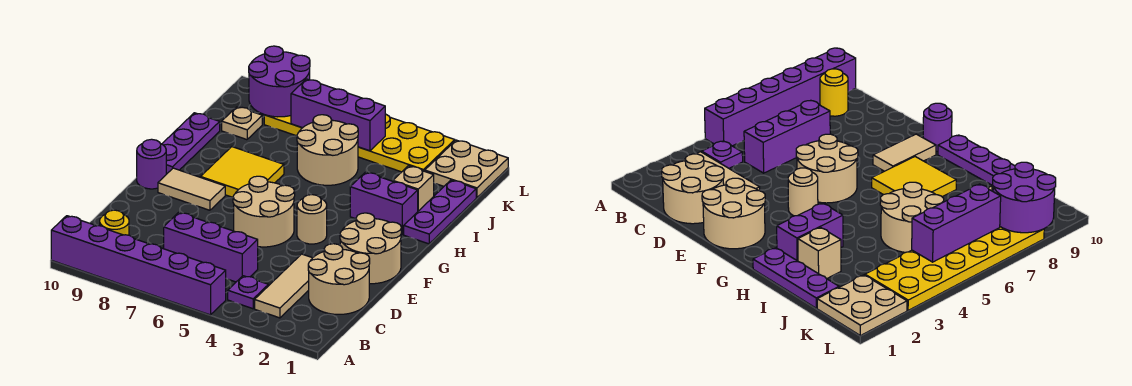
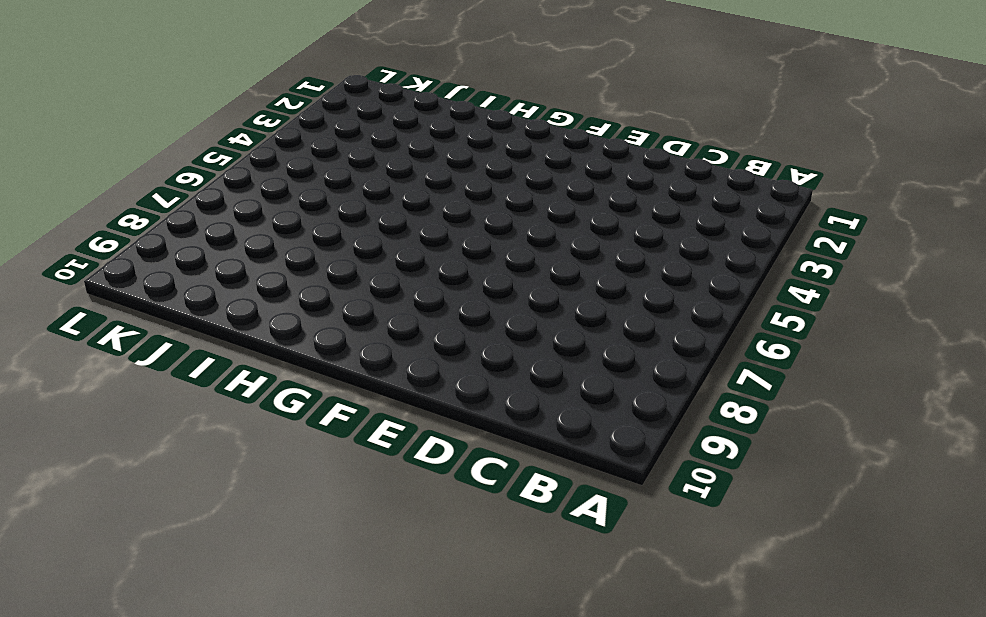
none -> purple 1x6 brick [51,216,226,315]
none -> tan 1x3 tile [255,254,312,318]
none -> purple 1x1 plate [228,276,268,309]

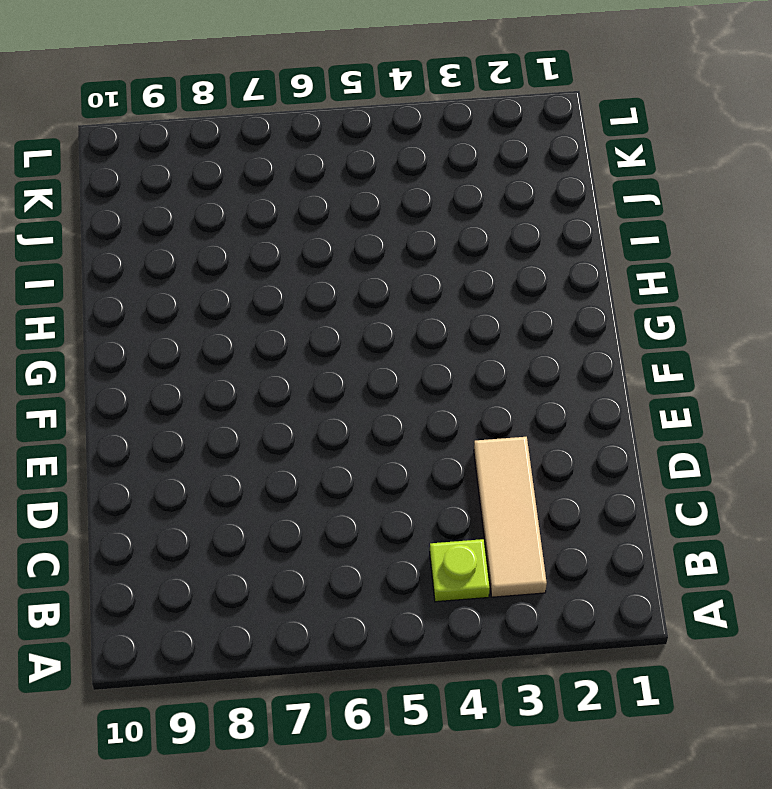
lime 1x1 plate [430,539,490,602] -> purple 1x1 plate [228,276,268,309]
none -> purple 1x6 brick [51,216,226,315]
none -> yellow 1x1 round brick [100,210,129,235]
none -> tan 2x2 round brick [308,244,370,314]

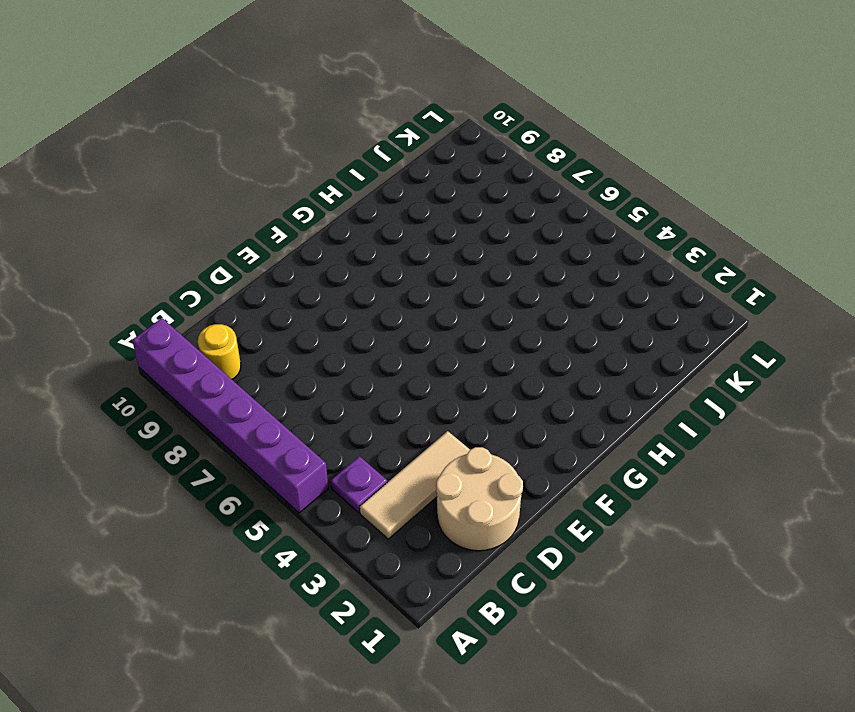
none -> purple 1x3 brick [164,212,258,282]
none -> tan 2x2 round brick [340,213,401,284]
none -> tan 2x2 round brick [233,176,295,247]

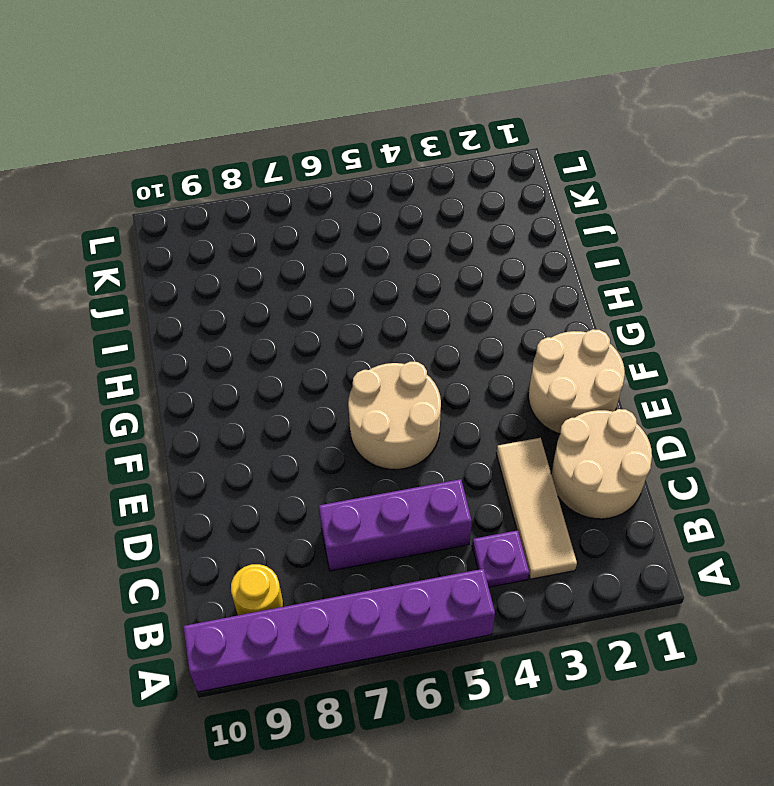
none -> tan 1x1 round brick [297,195,327,244]
none -> tan 1x2 tile [158,168,225,210]
none -> purple 1x1 round brick [137,139,166,189]

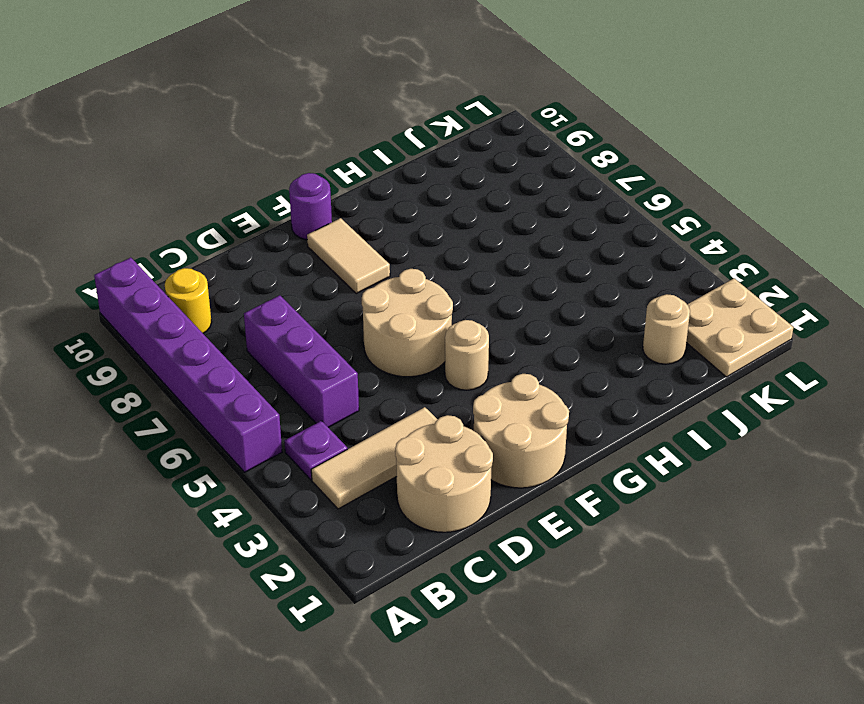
tan 1x1 round brick [643,294,690,364] -> none
none -> yellow 2x2 tile [201,147,284,197]
none -> purple 1x3 plate [162,113,220,174]
none -> purple 1x3 plate [404,180,476,244]

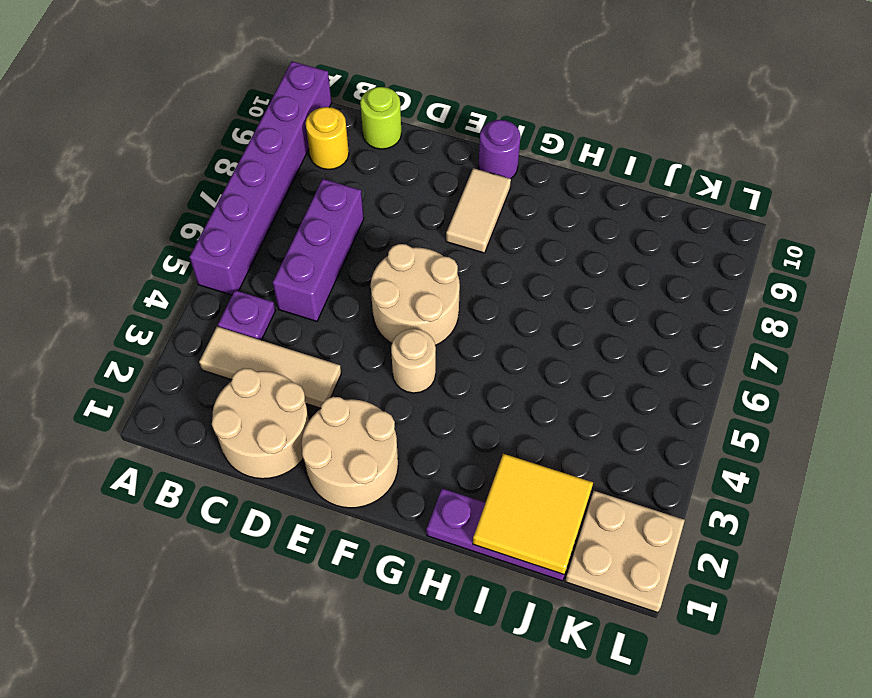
lime 1x1 round brick [360,87,401,149] -> none
yellow 2x2 tile [473,454,593,575] -> yellow 2x2 tile moved to [201,147,284,197]
none -> purple 1x3 plate [162,113,220,174]
none -> purple 1x2 brick [350,172,418,235]
none -> tan 1x1 brick [393,166,434,211]

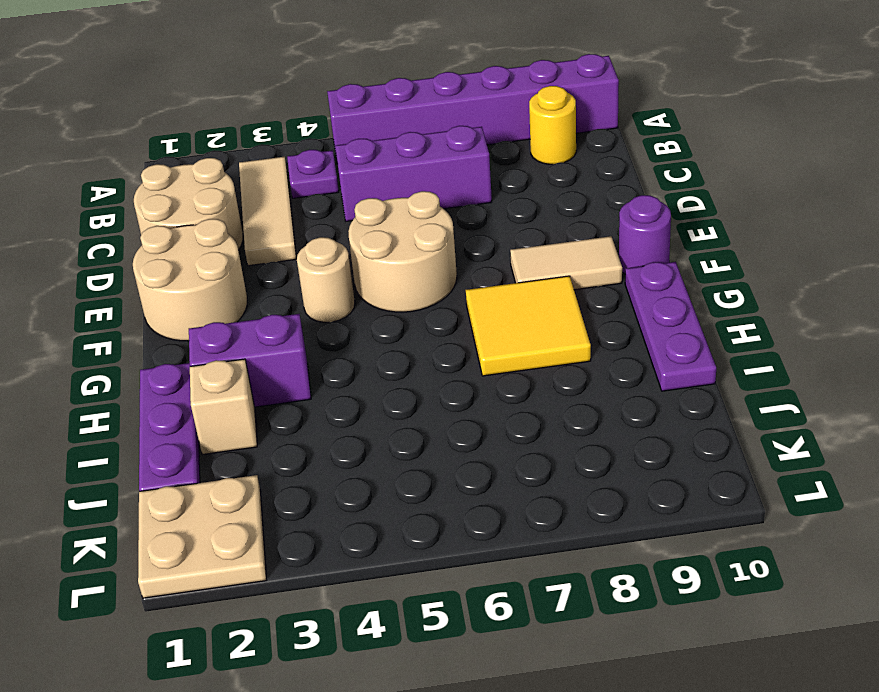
none -> tan 2x2 round brick [297,115,358,185]
none -> tan 1x1 plate [222,107,262,140]
none -> yellow 2x6 plate [264,114,455,172]

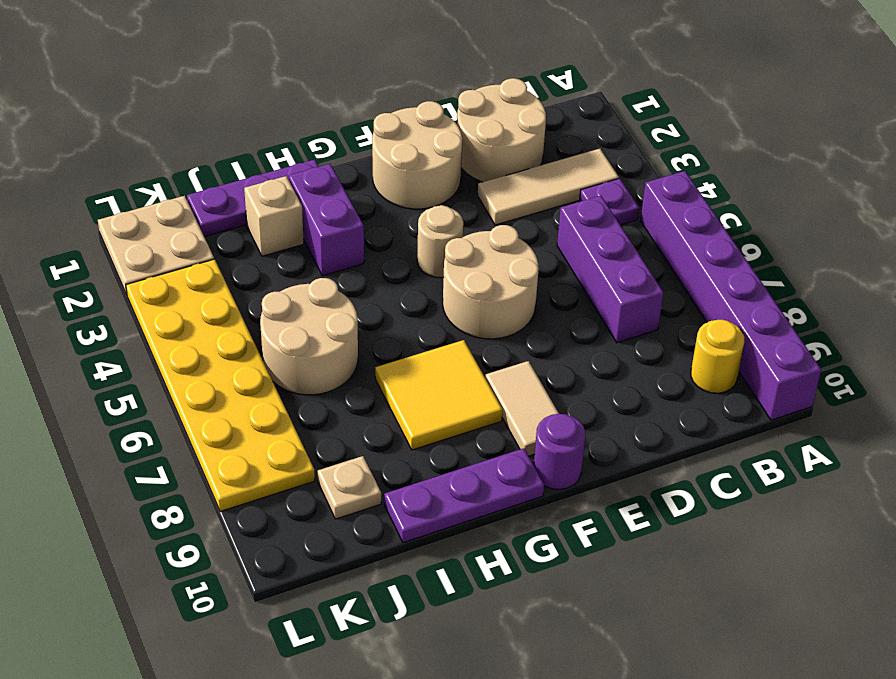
none -> purple 1x3 brick [291,79,385,151]
none -> purple 2x2 round brick [249,46,310,117]

